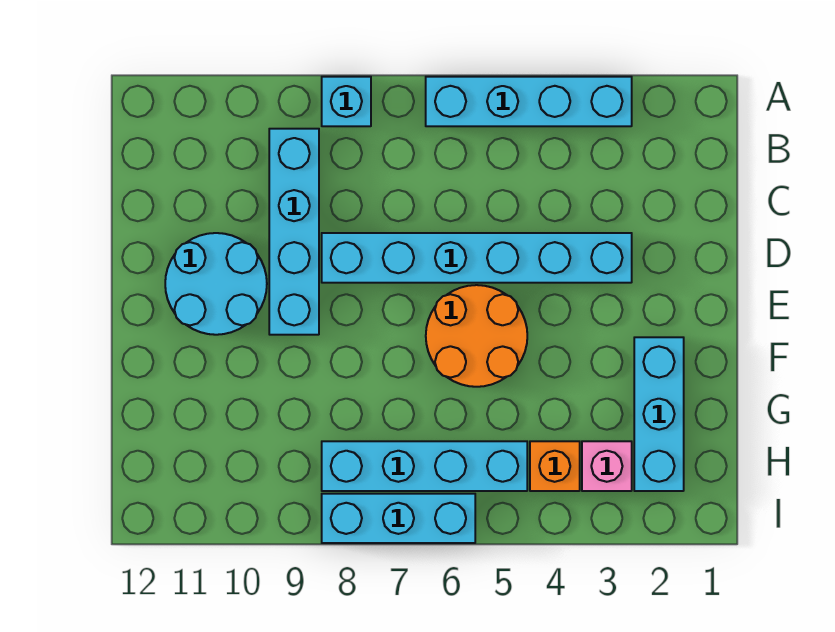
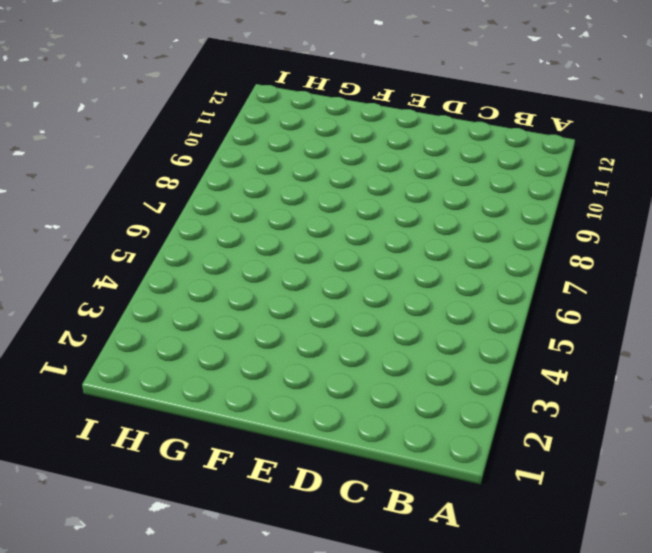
none -> cyan 1x4 brick [426,77,632,126]
none -> cyan 1x1 brick [322,77,371,126]

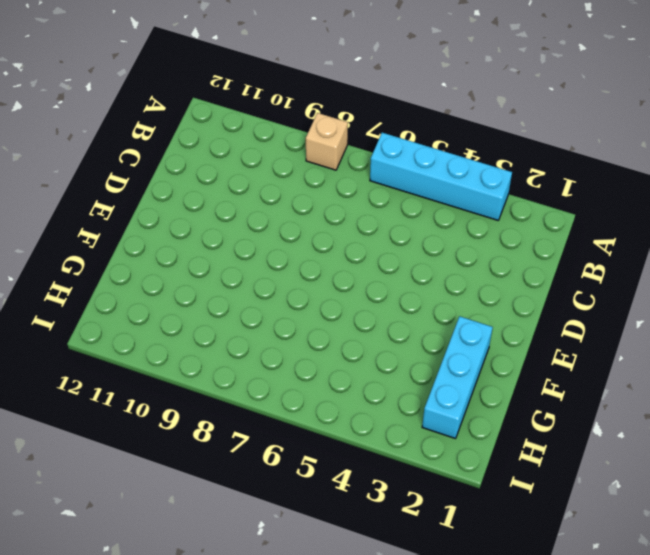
tan 1x1 brick [306,113,348,170] -> cyan 1x1 brick [322,77,371,126]
none -> cyan 1x4 brick [269,129,319,335]
none -> cyan 1x6 brick [322,233,632,283]

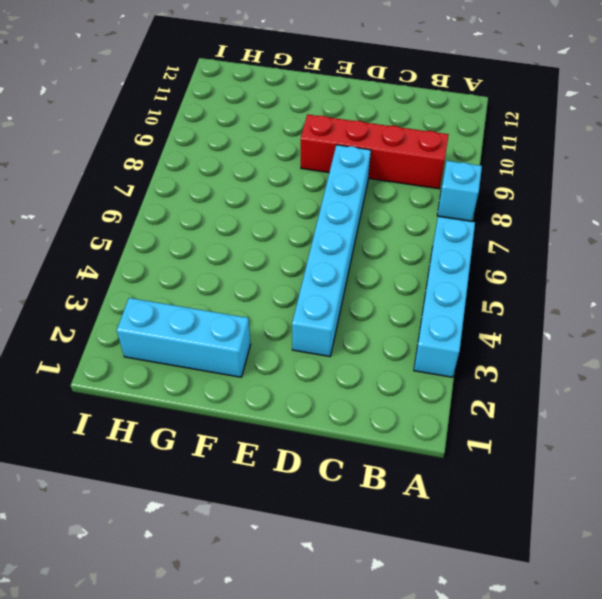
red 1x4 brick [301,114,449,189] -> cyan 1x4 brick [269,129,319,335]
none -> cyan 2x2 round brick [165,233,267,335]
none -> orange 2x2 round brick [426,285,527,387]

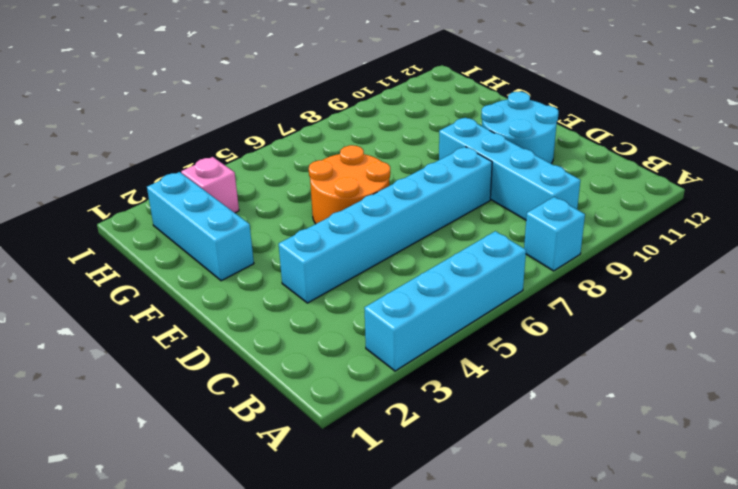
none -> orange 1x1 brick [530,441,580,491]
none -> cyan 1x4 brick [322,441,527,491]

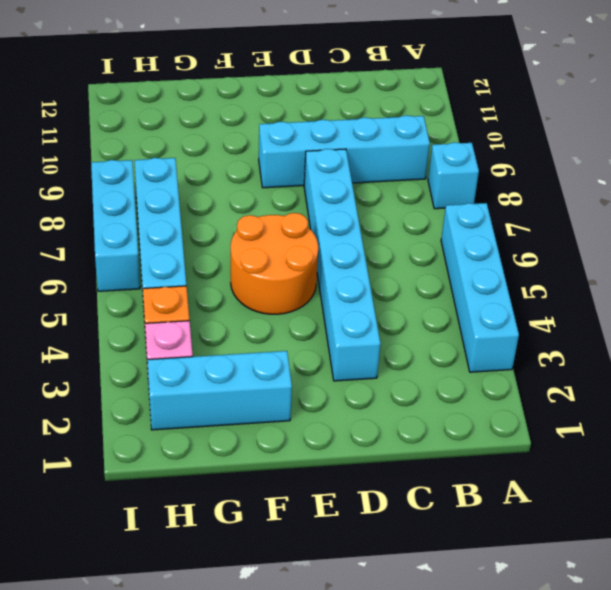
none -> cyan 2x2 round brick [165,233,267,335]

